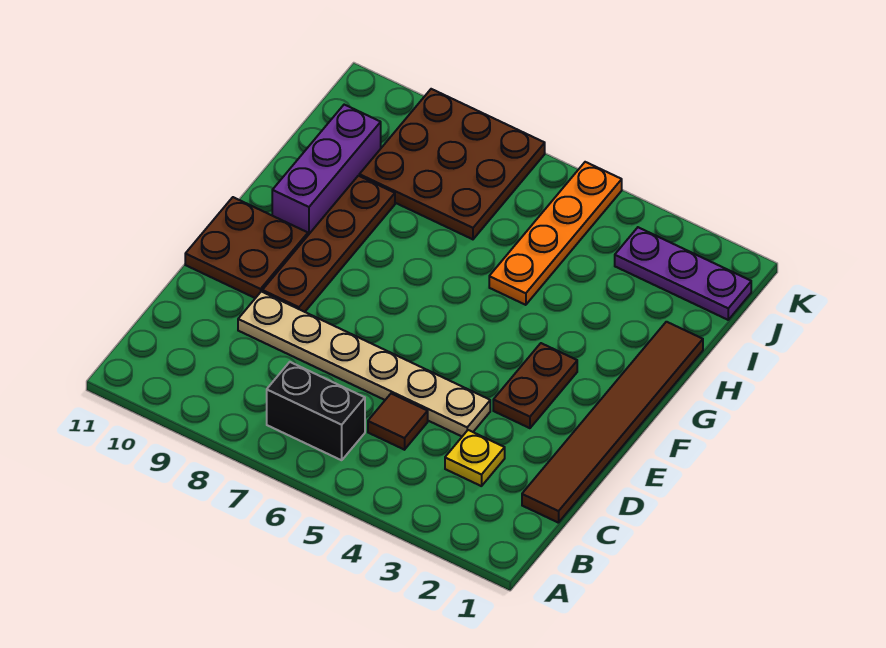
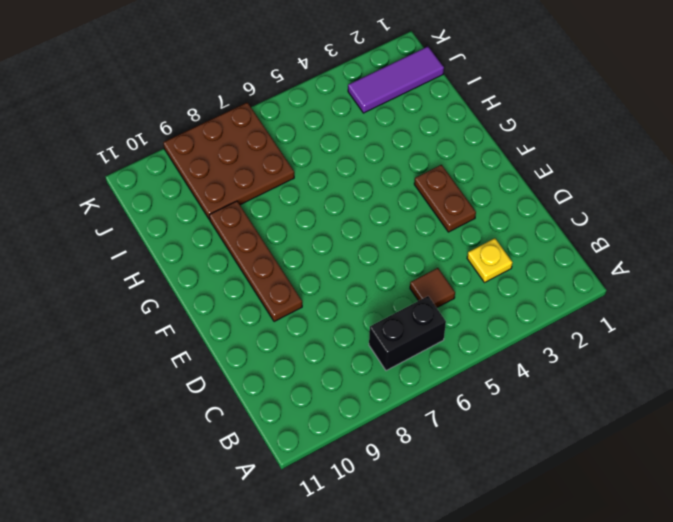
purple 1x3 tile [348,46,444,113] -> purple 1x3 plate [615,227,751,320]
none -> brown 1x6 tile [522,322,703,523]
none -> tan 1x6 plate [238,291,490,436]
none -> brown 2x2 plate [185,197,308,298]

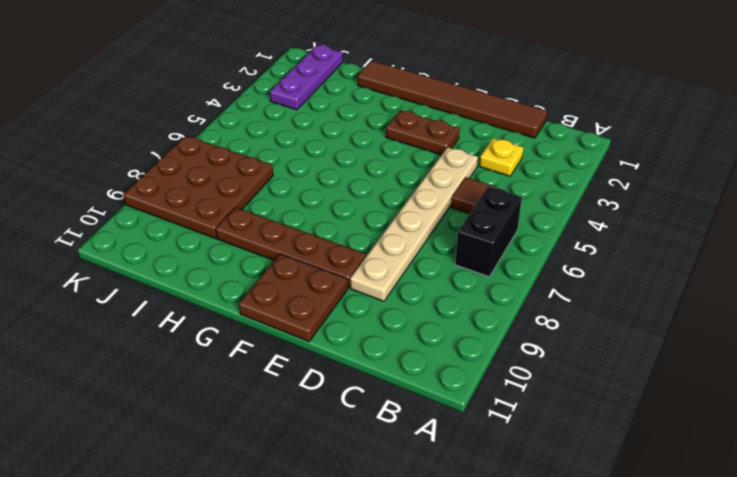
none -> purple 1x3 brick [272,105,381,235]
none -> orange 1x4 plate [489,162,622,305]

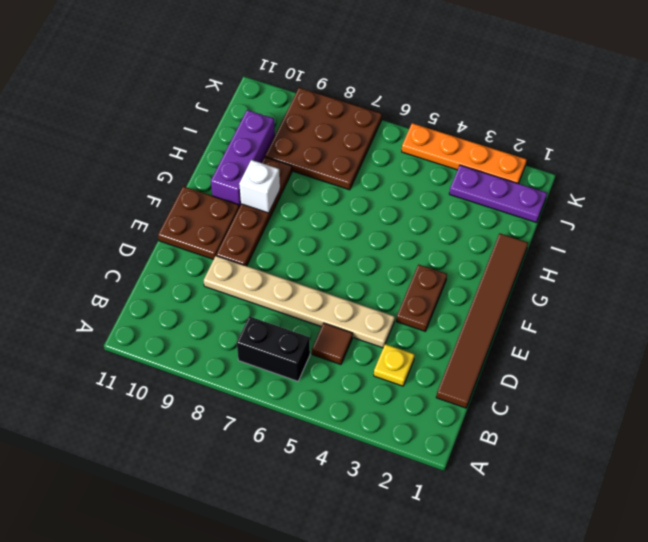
white 1x1 brick [239,160,280,213] -> none
orange 1x4 plate [402,123,527,184] -> orange 1x4 plate turned to [489,162,622,305]

